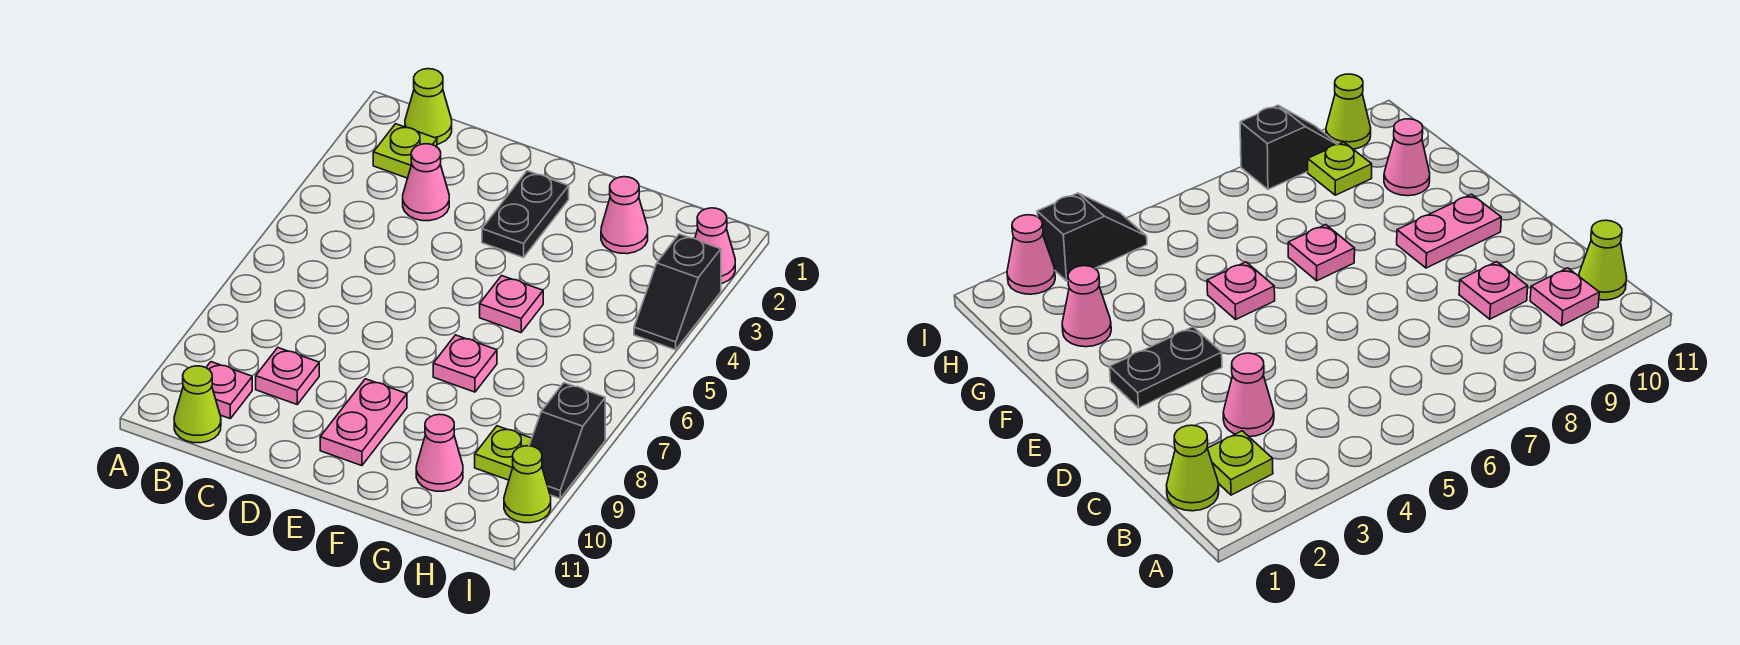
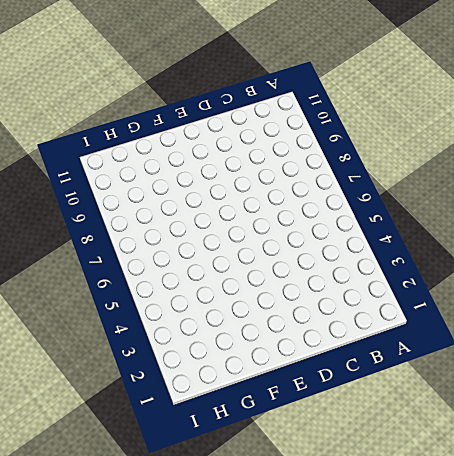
none -> lime 1x1 cone [405,69,452,144]
none -> lime 1x1 plate [373,124,437,178]
none -> pink 1x1 plate [206,362,252,418]

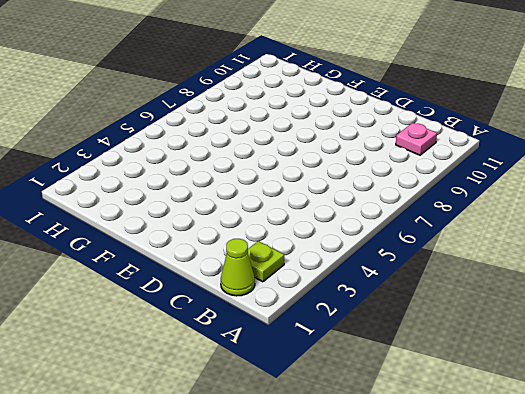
none -> lime 1x1 cone [174,366,221,443]
none -> pink 1x1 cone [403,144,449,221]
none -> pink 1x1 plate [256,348,319,404]

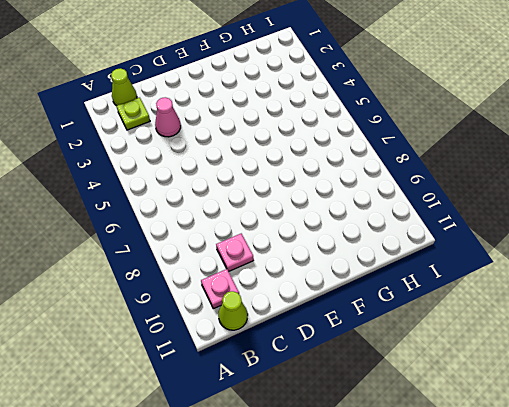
none -> black 1x2 plate [482,171,569,258]
none -> pink 1x2 plate [320,379,407,466]
none -> pink 1x1 plate [480,276,543,333]

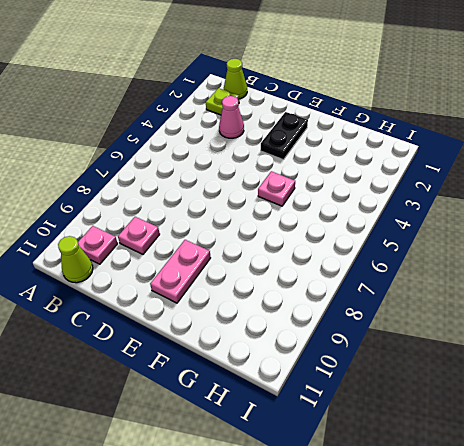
none -> pink 1x1 plate [433,335,497,392]
none -> pink 1x1 cone [601,177,648,254]
none -> pink 1x1 cone [416,414,463,491]

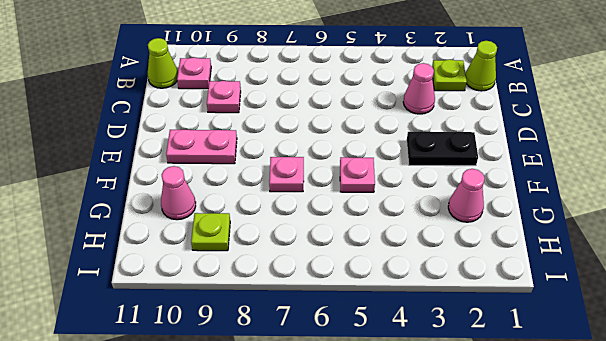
none -> pink 1x1 cone [695,208,735,284]
none -> black 1x2 slope [634,234,721,350]
none -> black 1x2 slope [529,383,605,498]

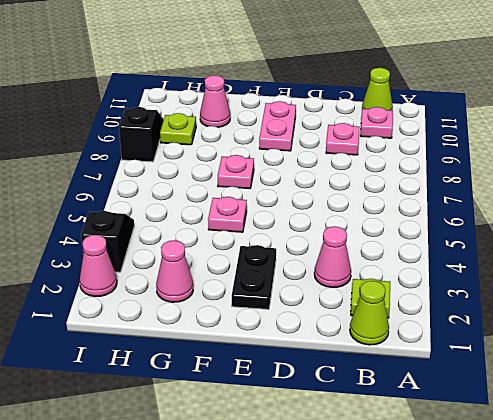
none -> lime 1x1 cone [504,446,551,523]

